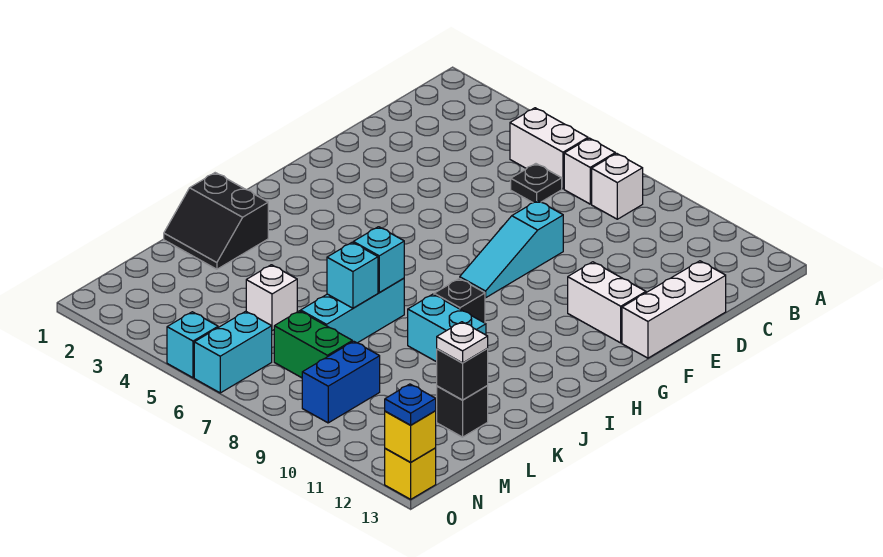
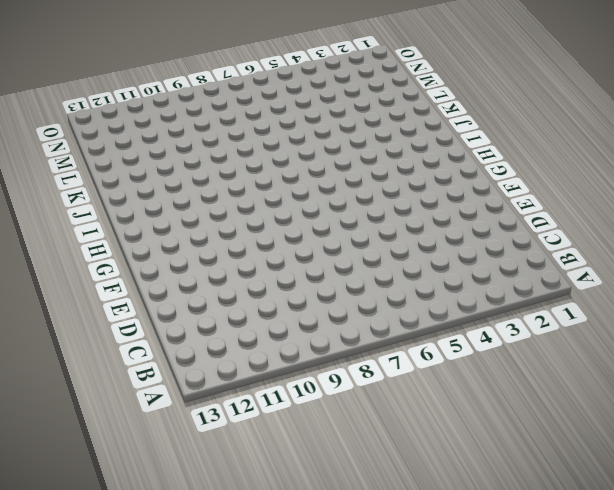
none -> white 1x2 brick [510,108,588,189]
none -> white 1x1 brick [564,138,615,204]
none -> white 1x1 brick [592,153,643,219]

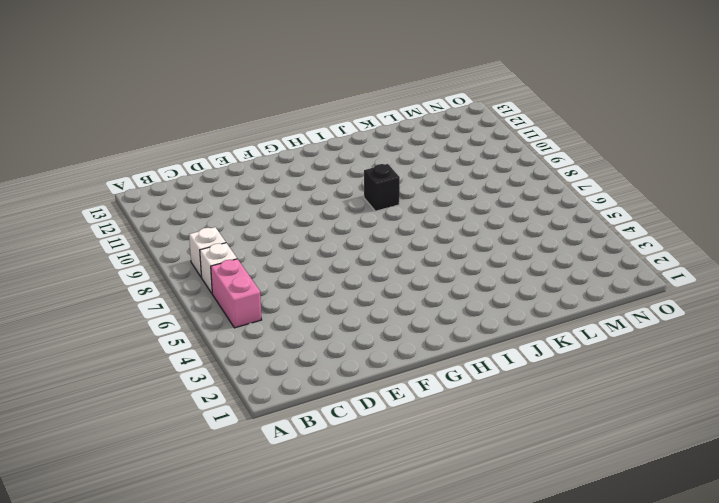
pink 1x2 brick [211,259,262,328] -> white 1x2 brick [510,108,588,189]
none -> black 1x1 plate [511,164,562,203]
none -> white 1x3 brick [622,261,726,358]
none -> cyan 1x3 slope [460,201,563,298]

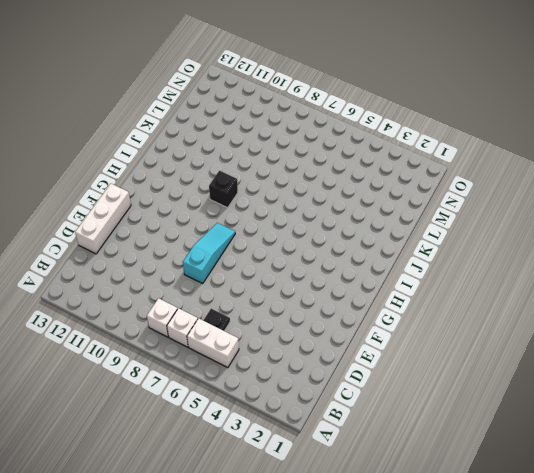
none -> white 1x2 brick [568,262,646,343]
none -> black 2x2 slope [164,173,268,269]
none -> cyan 1x3 brick [301,278,404,343]

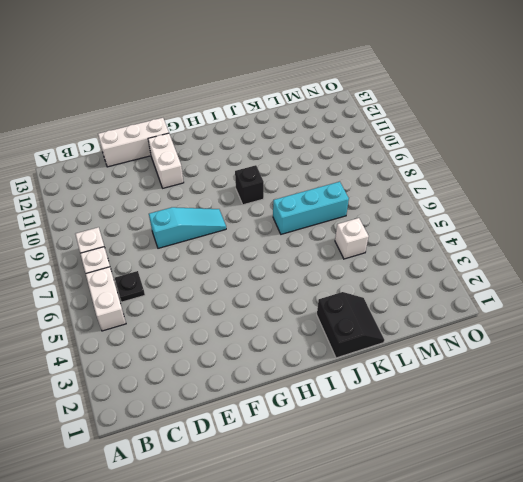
none -> cyan 1x2 brick [408,294,486,362]
none -> black 1x1 brick [437,386,488,437]
none -> green 1x2 brick [274,311,352,378]

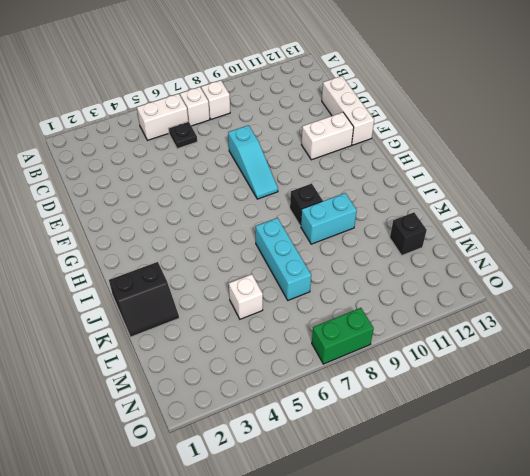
green 1x2 brick [312,308,374,364] -> green 1x2 brick moved to [274,311,352,378]
none -> blue 1x2 brick [302,341,380,423]
none -> cyan 1x2 brick [194,311,272,393]
none -> cyan 1x1 brick [167,312,218,378]

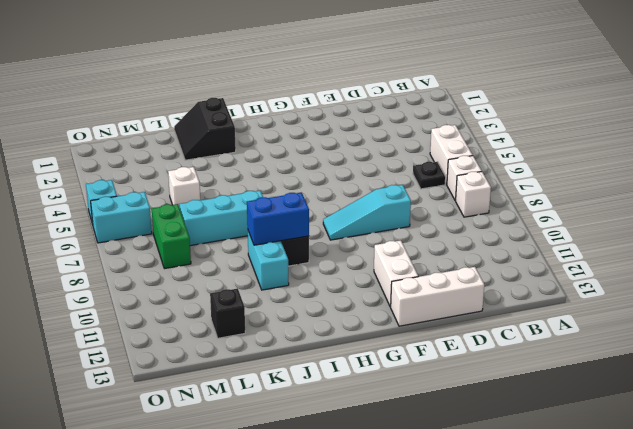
blue 1x2 brick [247,192,309,245] -> blue 1x2 brick moved to [302,341,380,423]
none -> yellow 1x1 brick [385,448,436,499]
none -> cyan 1x1 brick [353,227,404,293]
none -> cyan 1x1 brick [327,242,378,308]

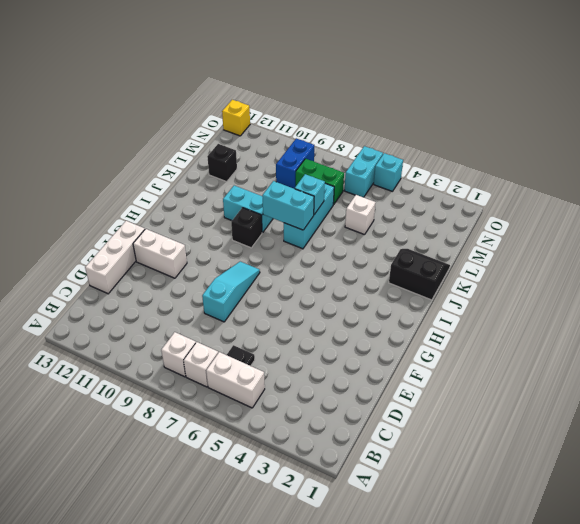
cyan 1x2 brick [262,181,314,230] -> cyan 1x1 brick [353,227,404,293]
none -> black 1x1 brick [437,349,488,400]
none -> yellow 1x1 brick [385,411,436,462]
none -> white 1x1 plate [437,322,488,363]

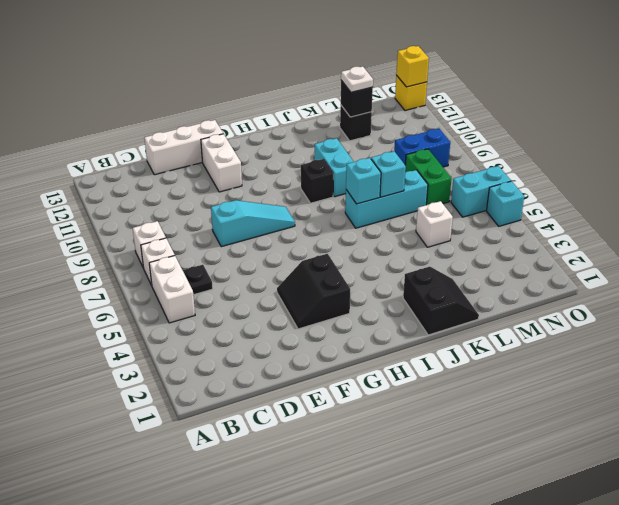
black 2x2 slope [277,254,350,329] -> none
none -> blue 1x1 plate [385,384,436,425]

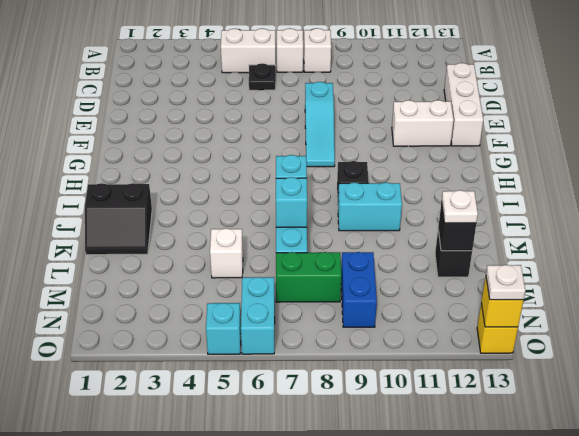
white 1x1 plate [486,265,525,300] -> blue 1x1 plate [385,384,436,425]

